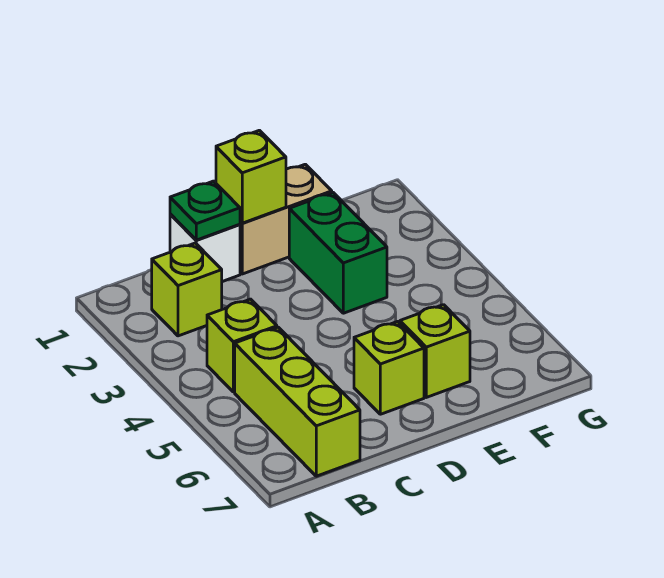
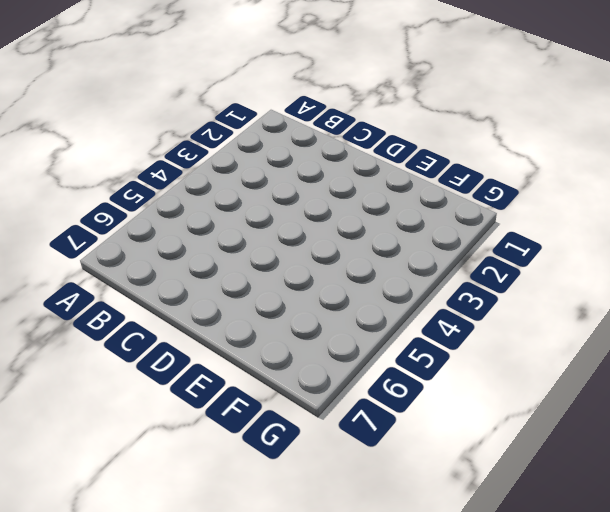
none -> lime 1x1 brick [152,243,222,336]
none -> lime 1x1 brick [207,299,277,392]

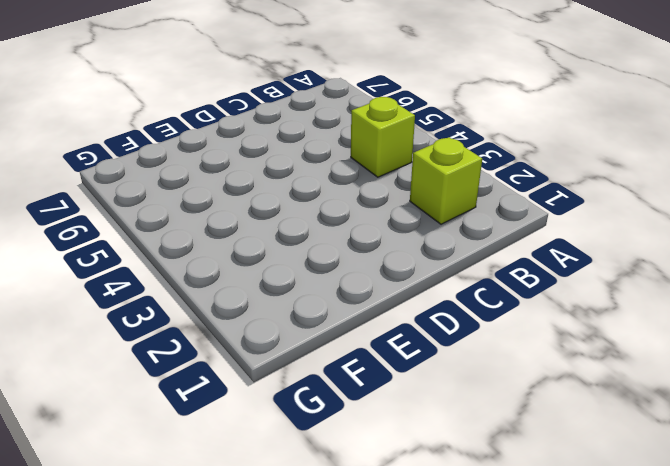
none -> lime 1x3 brick [235,327,360,476]
none -> white 1x1 brick [170,214,240,282]

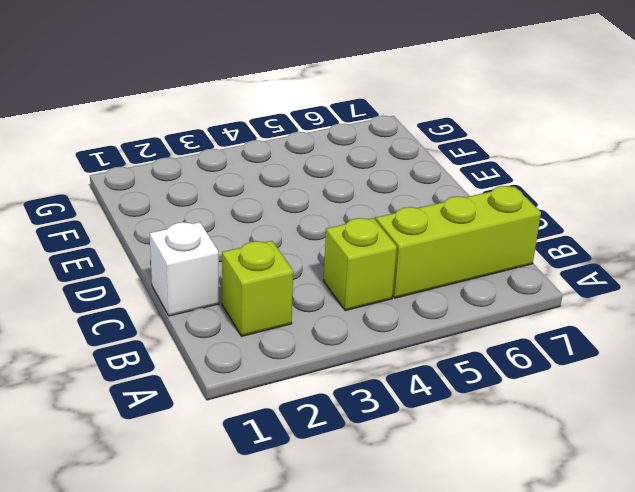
none -> tan 1x2 brick [240,164,332,274]
none -> lime 1x1 brick [354,322,424,414]

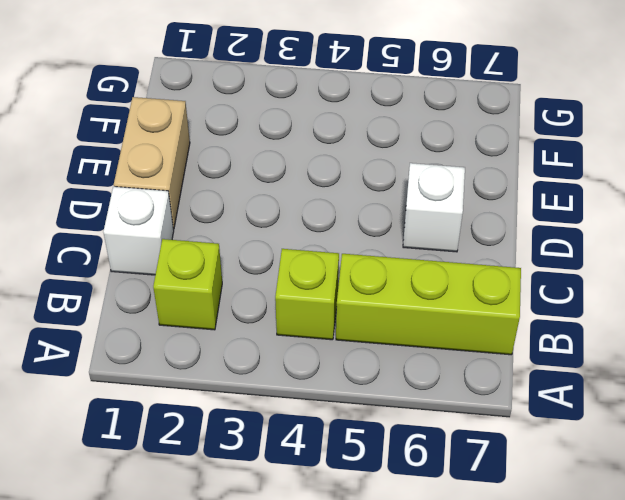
white 1x1 brick [403,163,465,252] -> lime 1x1 brick [354,322,424,414]
none -> green 1x2 brick [289,192,387,313]
none -> lime 1x1 brick [400,305,470,397]

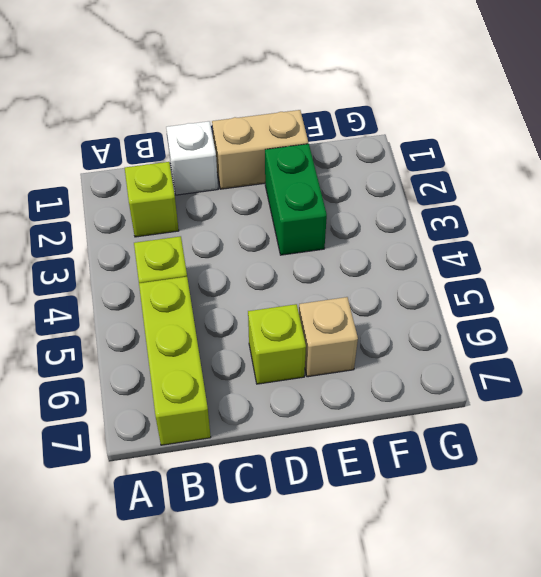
tan 1x1 brick [299,297,358,377] -> lime 1x1 brick [400,305,470,397]
none -> green 1x1 plate [170,181,240,240]
none -> lime 1x1 brick [216,130,286,223]

